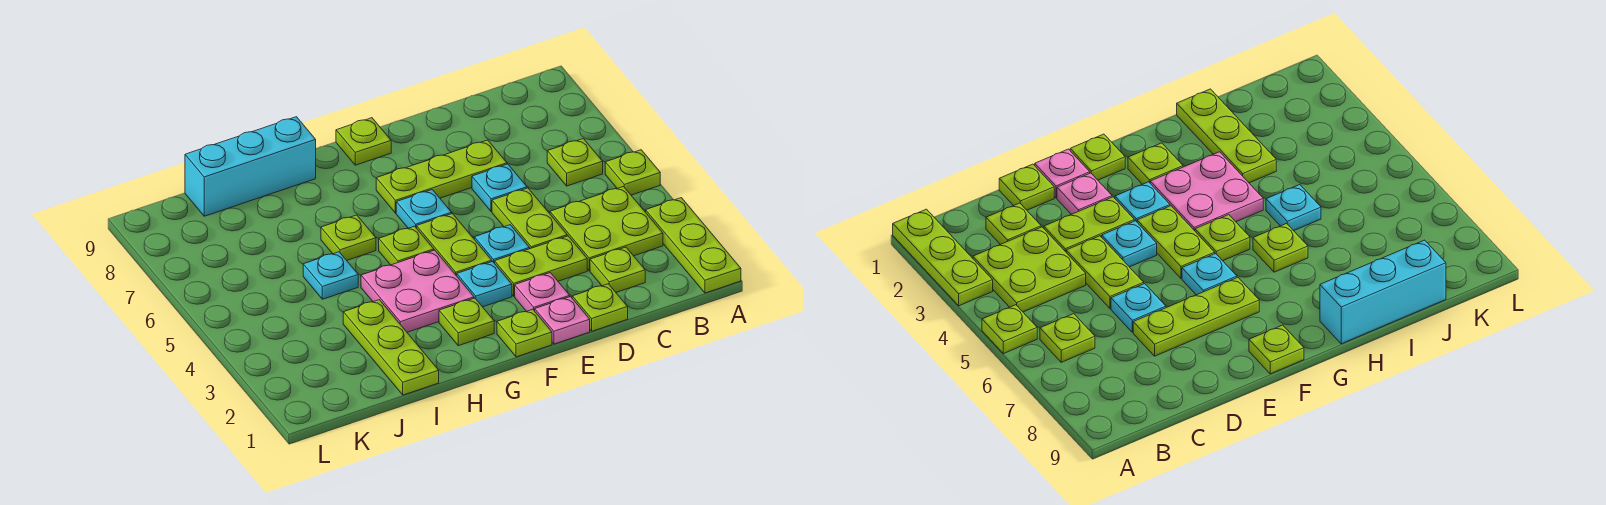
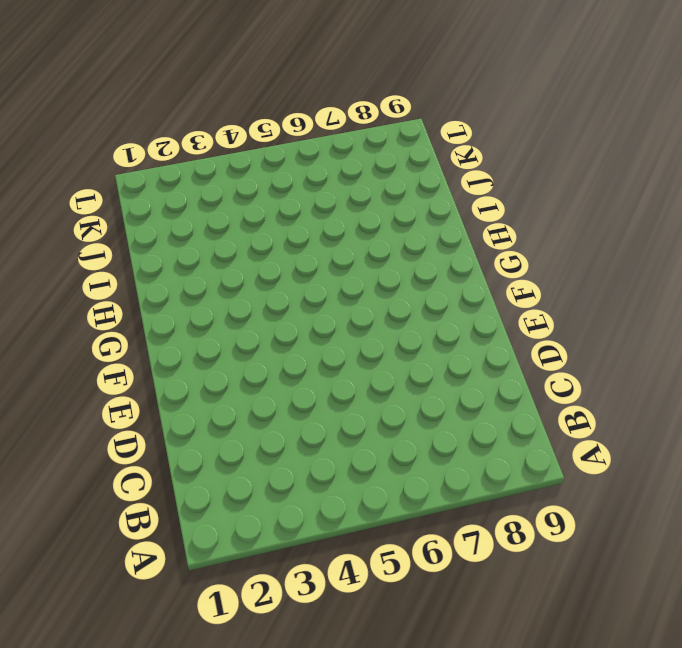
none -> lime 1x3 plate [646,198,741,293]
none -> lime 1x1 plate [605,150,660,195]
none -> lime 2x2 plate [550,187,663,271]

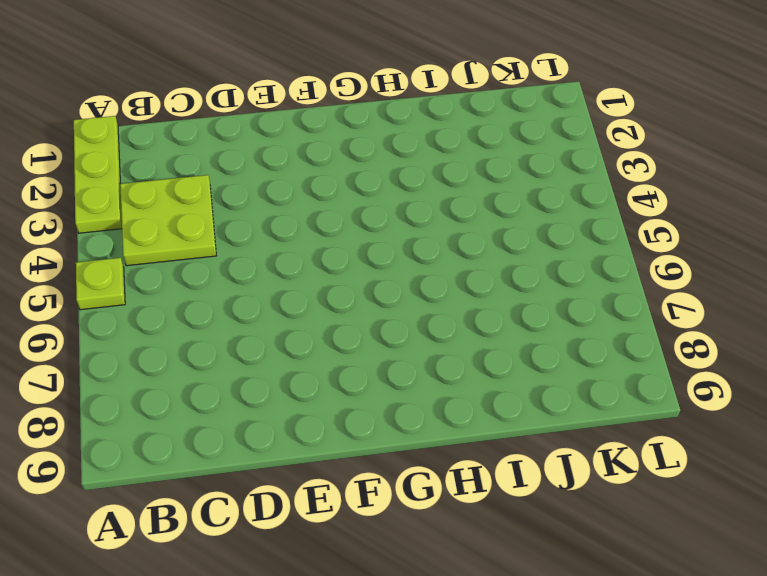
none -> lime 1x1 plate [547,139,603,186]
none -> lime 1x1 plate [590,247,645,292]
none -> lime 1x1 plate [572,284,628,331]

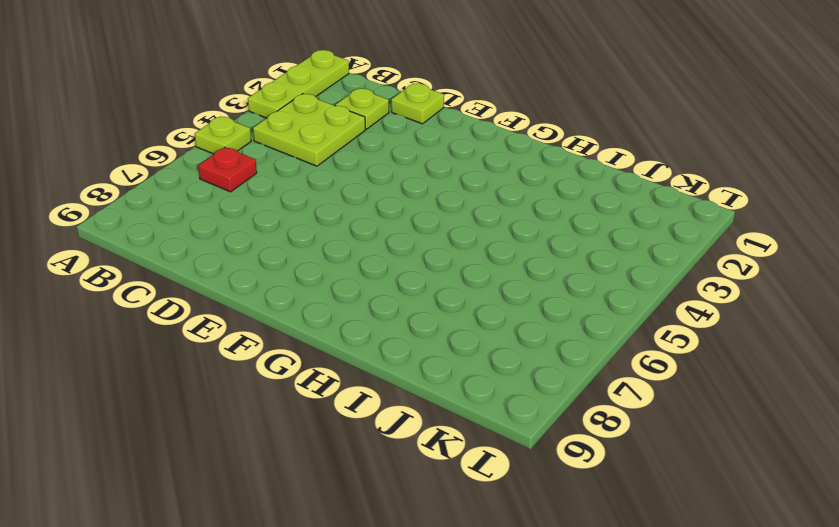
red 1x1 plate [198,147,257,192] -> lime 1x1 plate [547,139,603,186]
none -> lime 1x2 plate [495,236,587,296]
none -> lime 1x2 plate [492,188,567,249]
none -> cyan 1x1 plate [472,164,527,212]

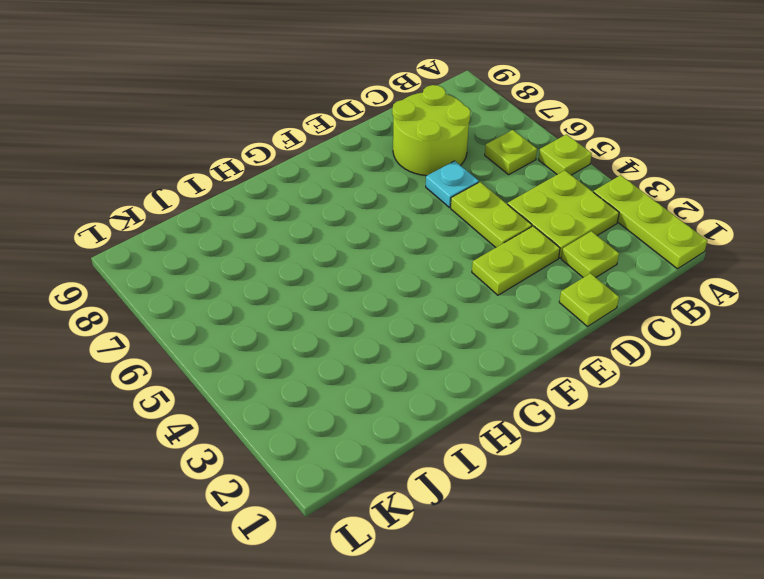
lime 2x2 round brick [392,85,471,176] -> lime 1x3 plate [376,140,507,213]
none -> pink 1x1 plate [535,297,590,344]
none -> pink 1x1 plate [515,273,570,311]
none -> cyan 1x1 plate [474,225,530,263]

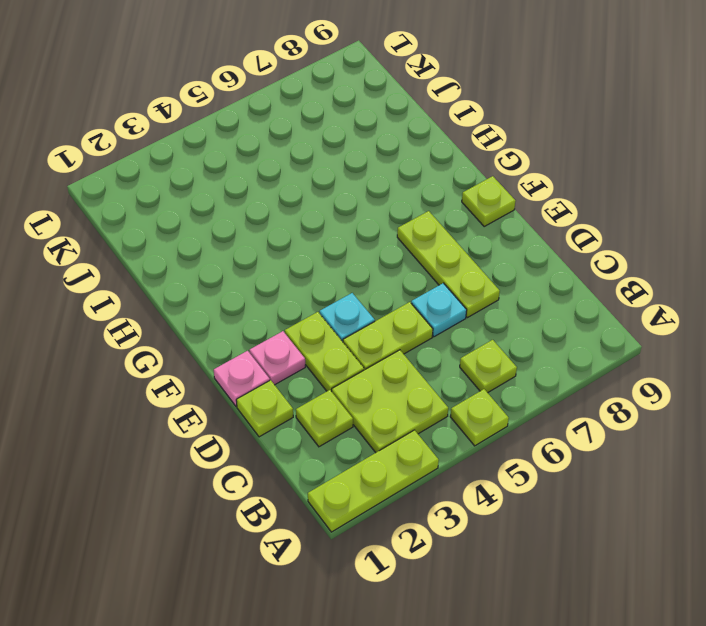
none -> lime 1x1 plate [497,309,552,357]
none -> cyan 1x1 plate [457,261,512,307]
none -> lime 1x2 plate [417,214,492,276]

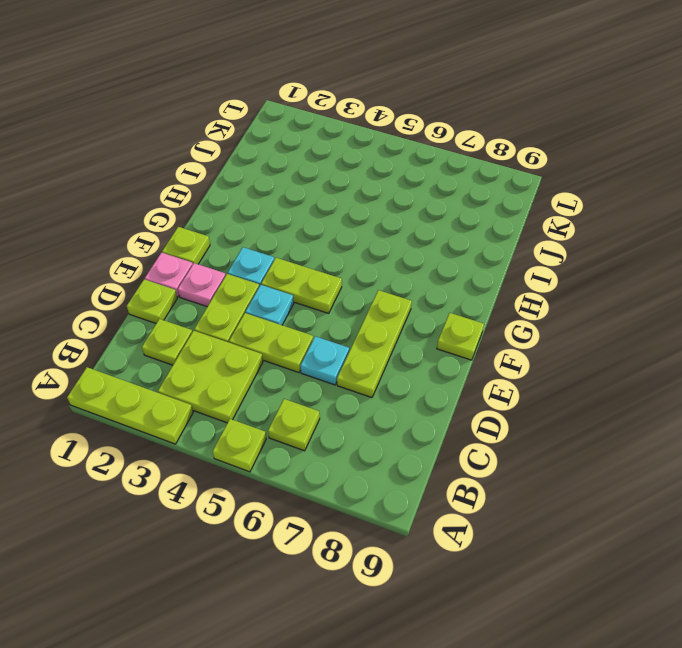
none -> cyan 1x1 plate [396,190,452,228]
none -> lime 1x1 plate [439,298,494,346]
none -> pink 2x2 plate [361,250,474,332]

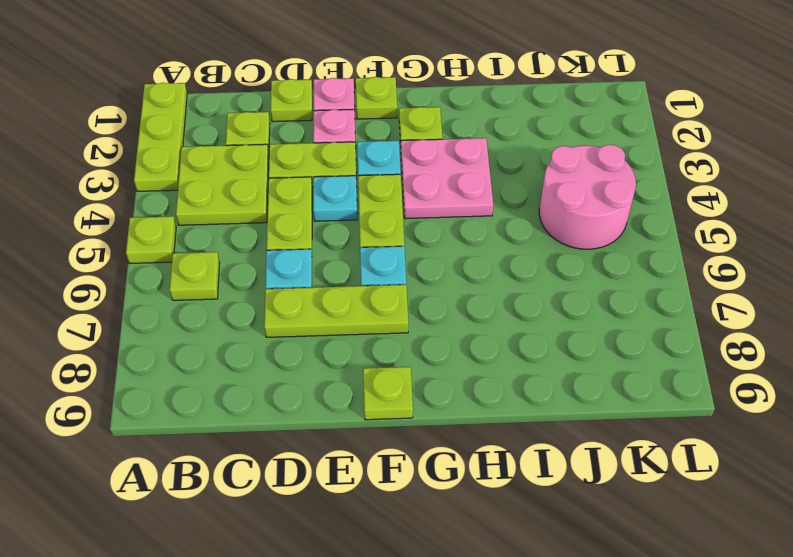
pink 2x2 round brick [539,145,636,249] -> none
none -> lime 1x1 plate [379,226,434,265]
none -> lime 1x1 plate [321,215,376,260]
none -> cyan 1x3 brick [185,117,316,216]

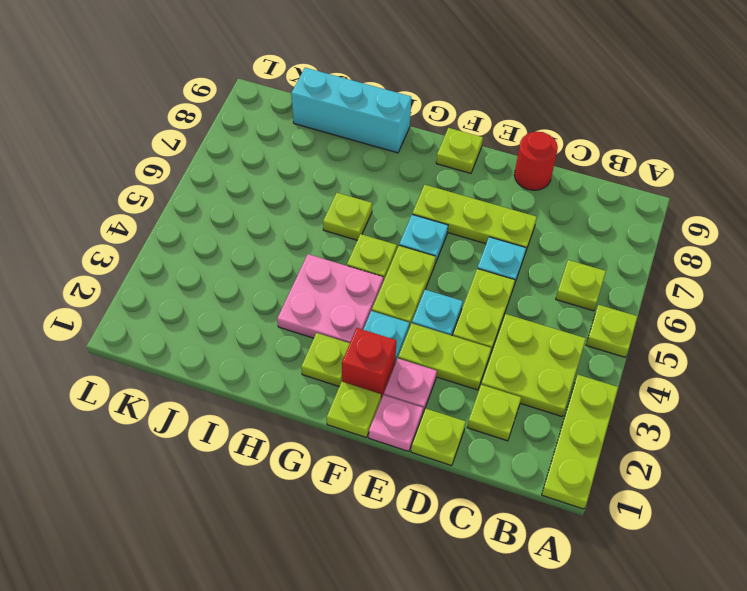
red 1x1 round brick [514,132,558,190] -> none
red 1x1 brick [342,328,396,399] -> none
none -> lime 1x3 plate [343,300,439,395]
none -> cyan 1x1 plate [303,252,358,299]

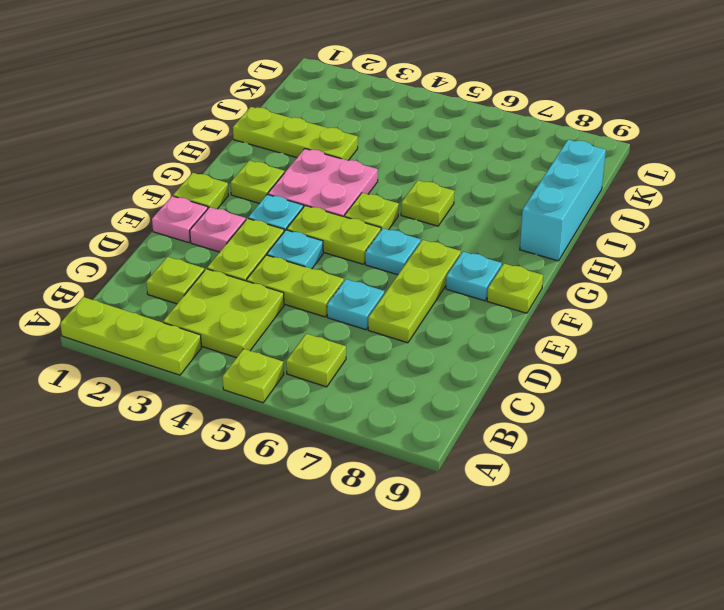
cyan 1x1 plate [446,252,502,301] -> cyan 1x1 plate moved to [303,252,358,299]
none -> lime 1x1 plate [572,284,628,331]

